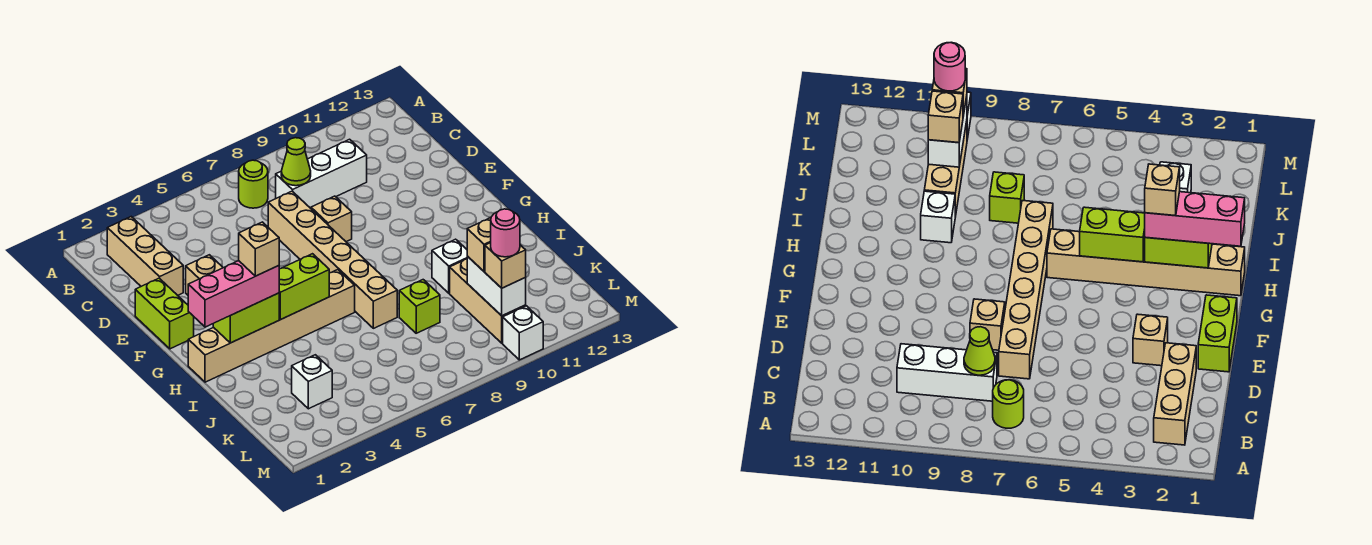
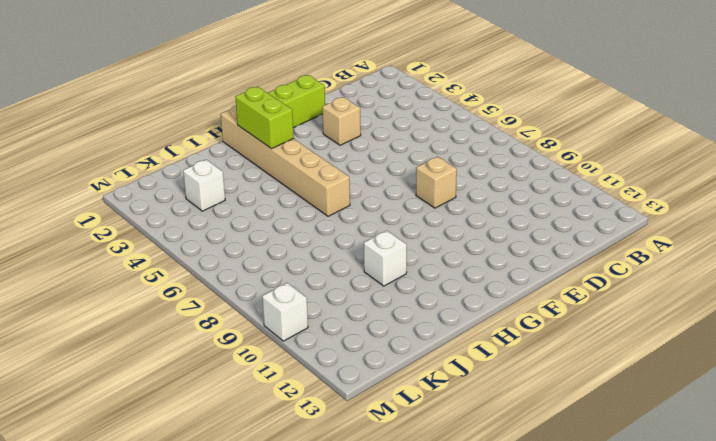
none -> tan 1x3 brick [107,217,183,295]
none -> lime 1x1 round brick [239,160,268,208]
none -> white 1x3 brick [276,139,367,208]

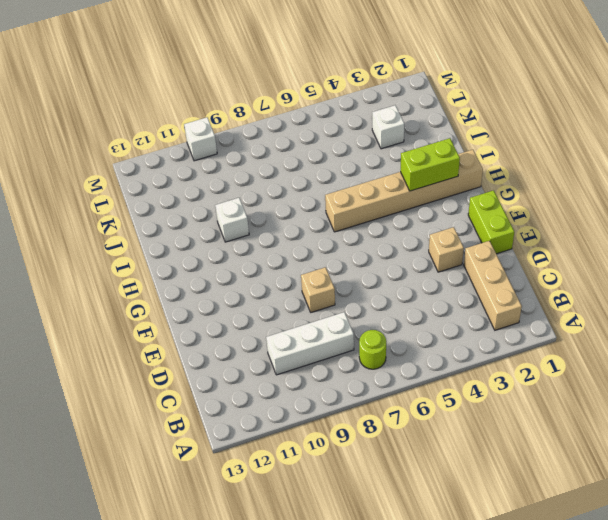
none -> tan 1x6 brick [268,191,397,328]
none -> lime 1x1 brick [399,280,440,333]
none -> tan 1x3 brick [450,259,526,343]

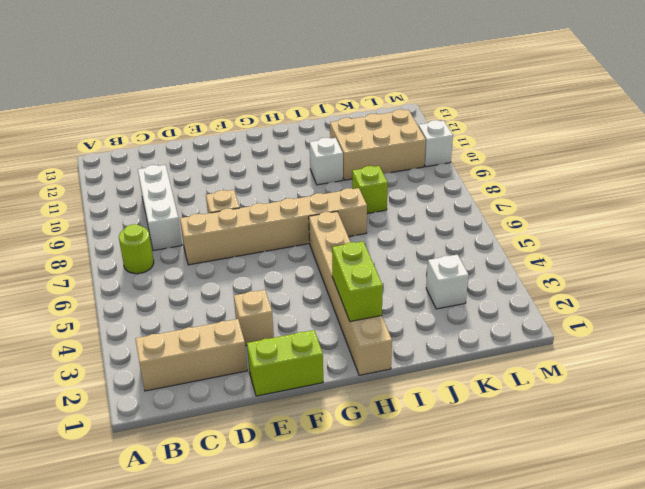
tan 2x3 brick [330,109,426,180] -> tan 1x3 brick [450,259,526,343]
none -> lime 1x1 cone [281,138,311,186]
none -> lime 1x2 brick [279,254,329,319]
none -> white 1x2 brick [467,256,526,316]

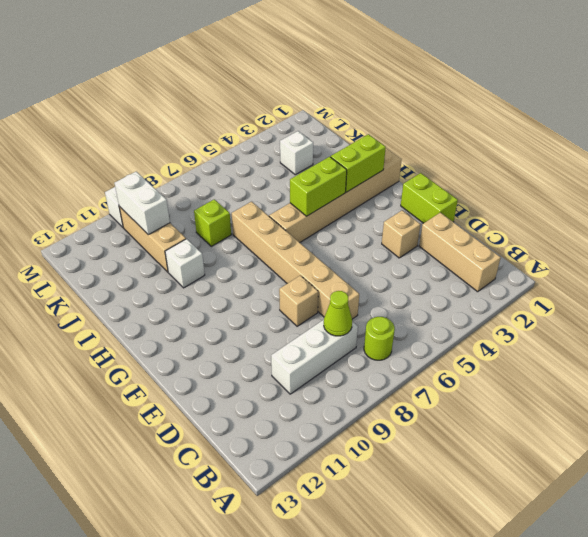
none -> pink 1x3 brick [188,261,279,327]
none -> tan 1x1 brick [467,218,491,272]
none -> tan 1x1 brick [485,243,526,288]

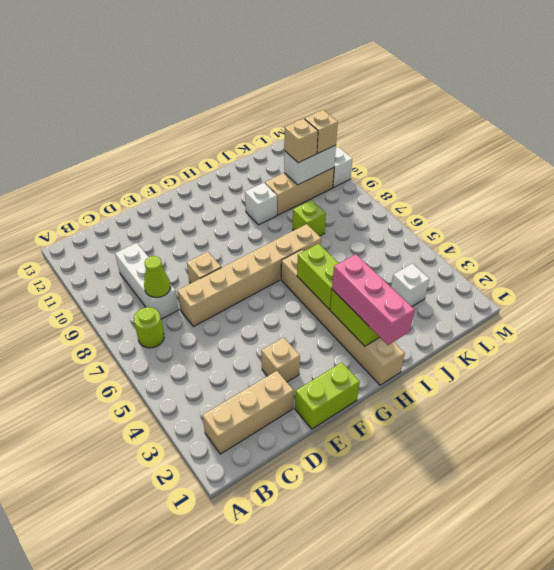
none -> tan 1x1 brick [239,222,279,276]
none -> pink 1x1 round brick [491,209,520,257]

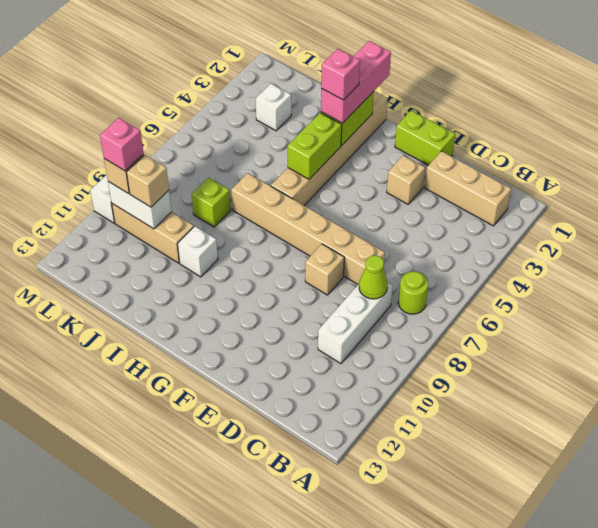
pink 1x1 brick [321,49,360,100] -> tan 1x1 brick [239,222,279,276]
pink 1x1 brick [100,118,144,171] -> pink 1x1 round brick [491,209,520,257]

